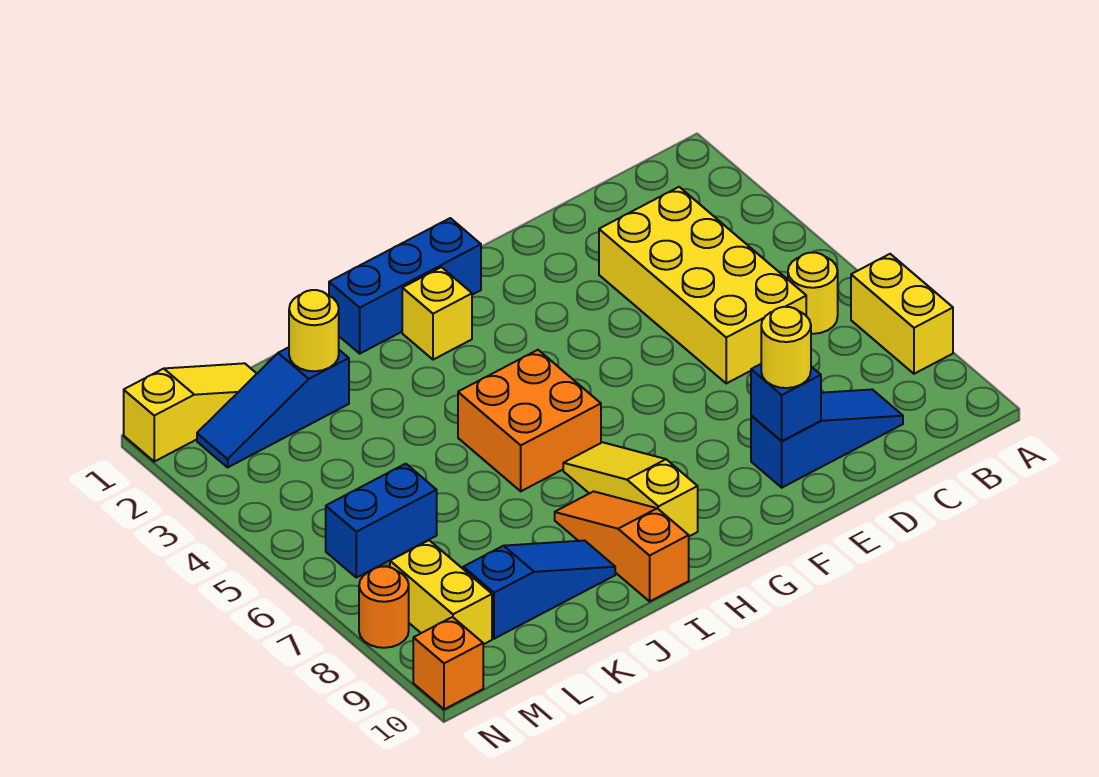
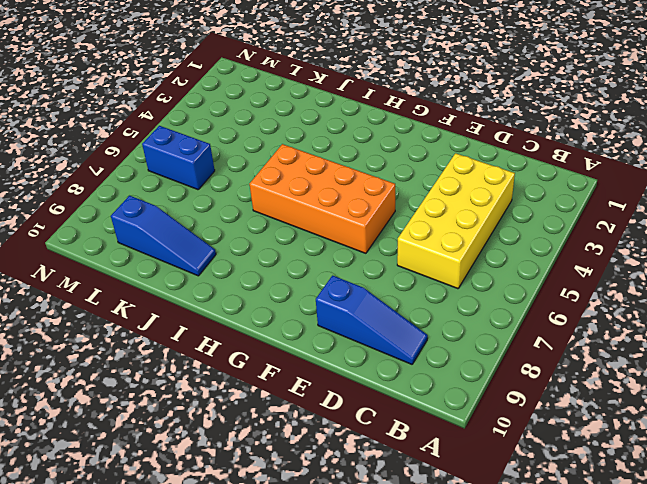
orange 2x4 brick [249,144,395,253] -> orange 2x2 brick [458,350,601,491]
none -> yellow 1x2 brick [851,254,953,374]
none -> yellow 1x1 round brick [788,253,838,334]
none -> blue 1x3 brick [329,218,481,354]

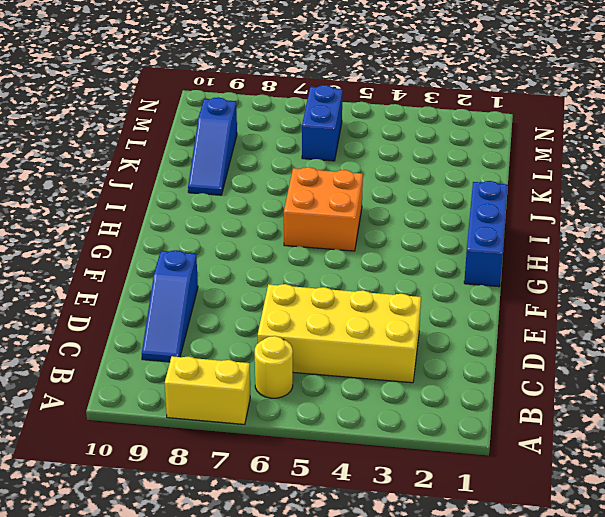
none -> yellow 1x1 brick [402,267,472,360]
none -> yellow 1x3 slope [563,442,698,536]
none -> orange 1x3 slope [555,491,689,601]

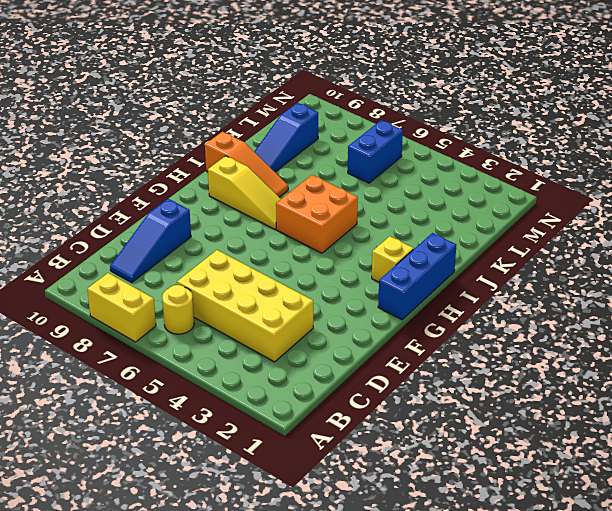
none -> blue 1x3 slope [197,347,349,467]
none -> yellow 1x3 slope [124,363,257,461]
none -> yellow 1x2 brick [390,540,492,644]

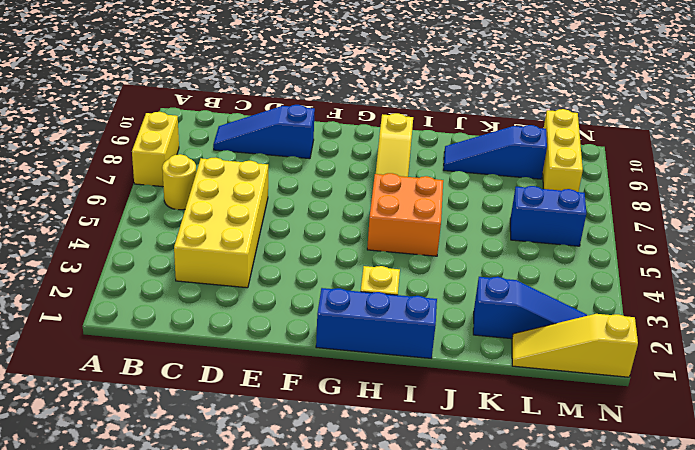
yellow 1x3 brick [543,109,583,192] -> yellow 1x2 brick [390,540,492,644]
none -> orange 1x3 slope [555,491,689,601]
none -> orange 1x1 round brick [359,567,409,648]
none -> orange 1x1 brick [413,617,483,709]

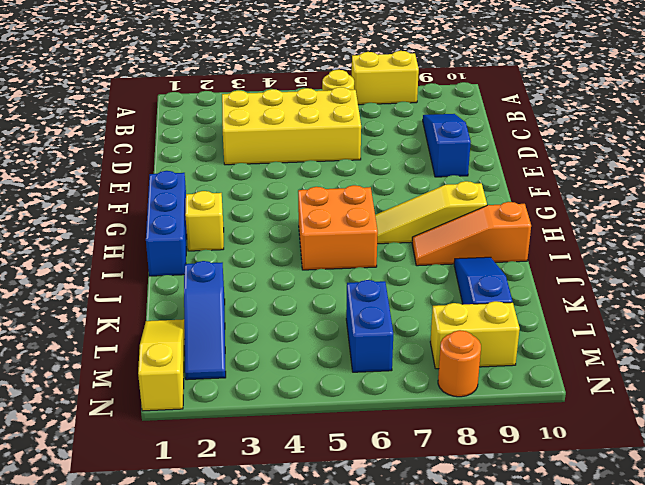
none -> orange 1x1 brick [413,617,483,709]
none -> blue 1x1 brick [751,364,821,441]
none -> yellow 1x1 round brick [289,290,339,371]

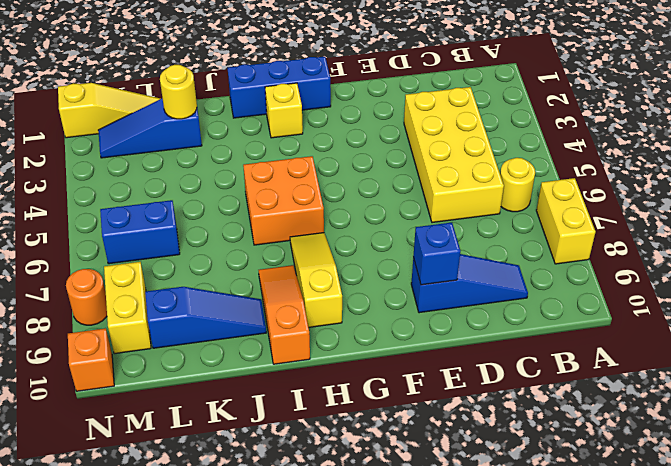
none -> yellow 1x1 round brick [761,307,811,388]

